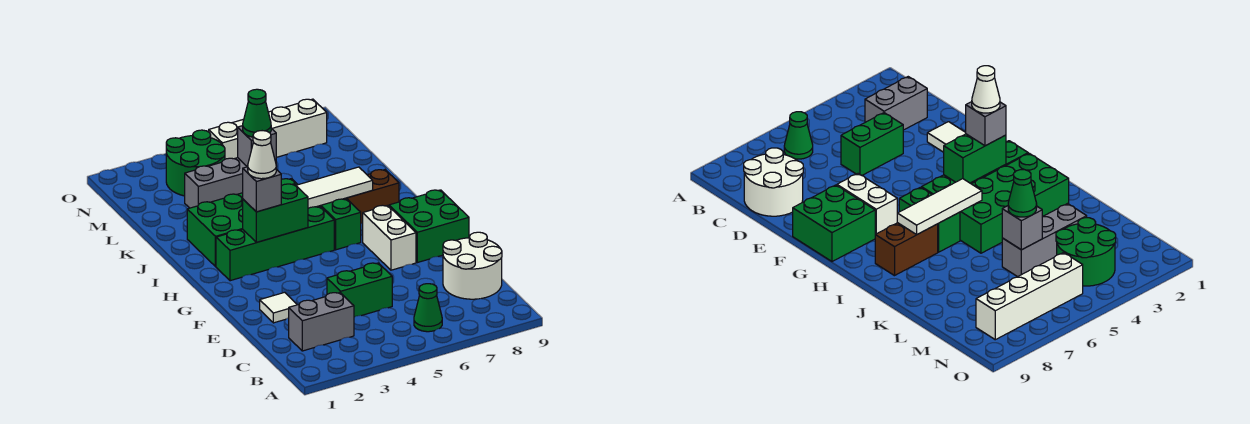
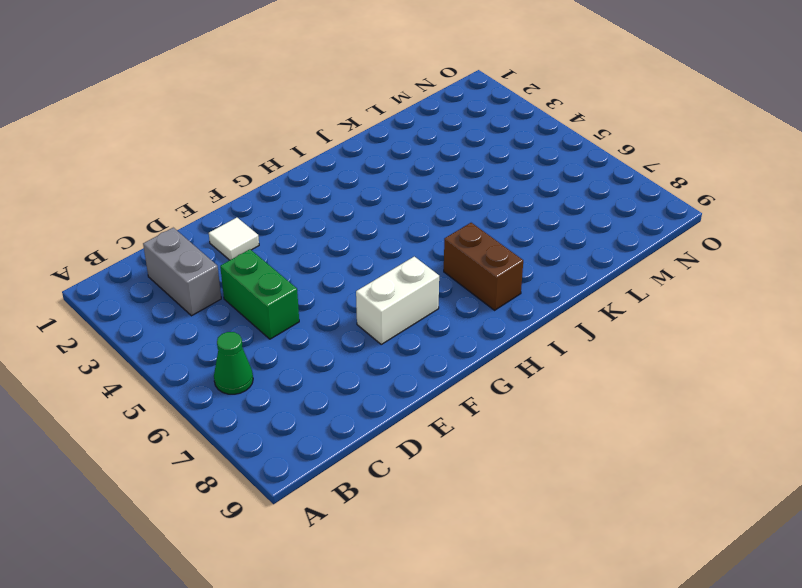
none -> white 2x2 round brick [443,232,502,299]
none -> green 2x2 brick [389,190,469,263]
none -> green 1x4 brick [216,207,334,281]

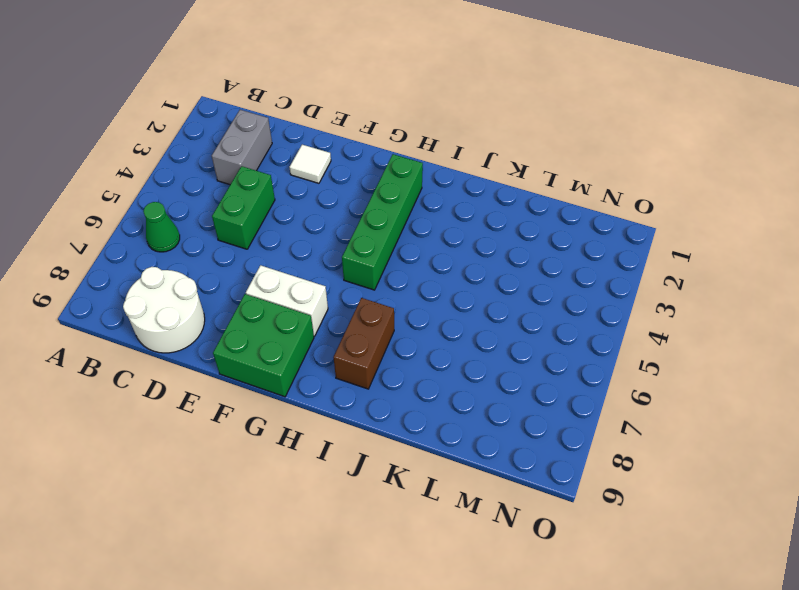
none -> green 1x2 brick [320,198,361,250]
none -> green 2x4 brick [187,179,320,267]
none -> grey 1x3 brick [185,158,247,208]

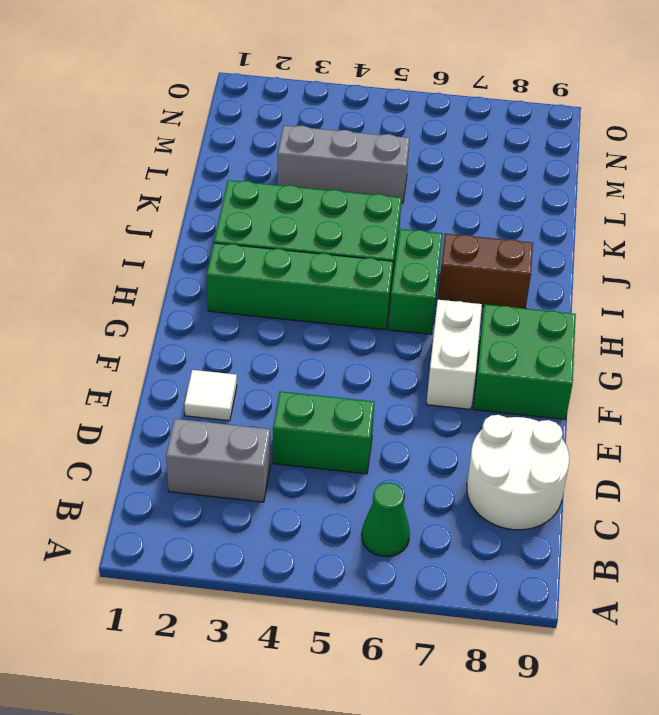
none -> green 2x2 round brick [166,130,225,196]
none -> white 1x4 brick [209,99,327,159]
none -> green 1x2 brick [243,184,308,242]

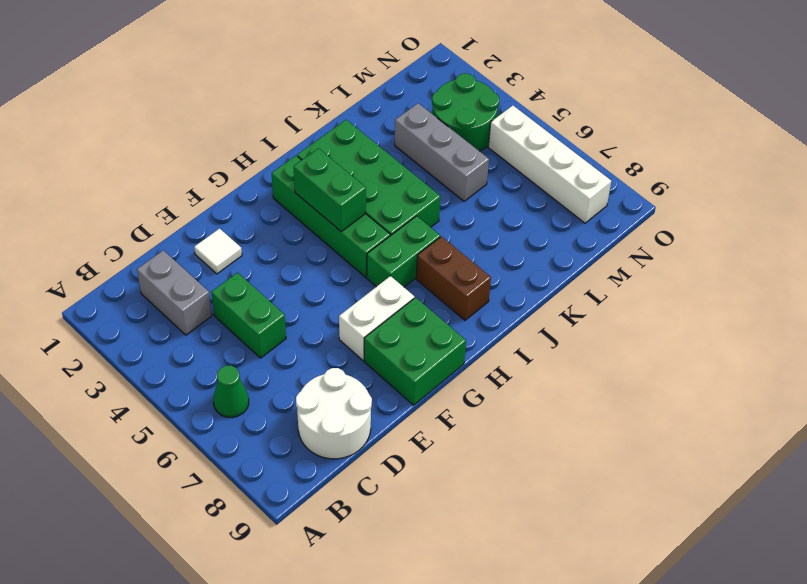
none -> white 1x3 tile [296,167,373,208]
none -> grey 1x1 brick [238,126,276,167]
none -> grey 1x1 brick [243,167,281,212]

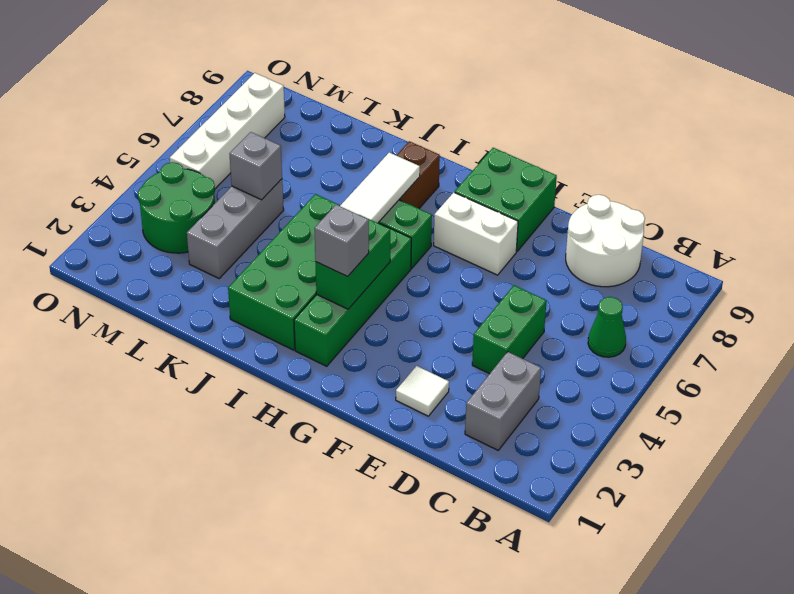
none -> green 1x1 cone [243,89,271,137]
none -> white 1x1 cone [248,131,276,179]

